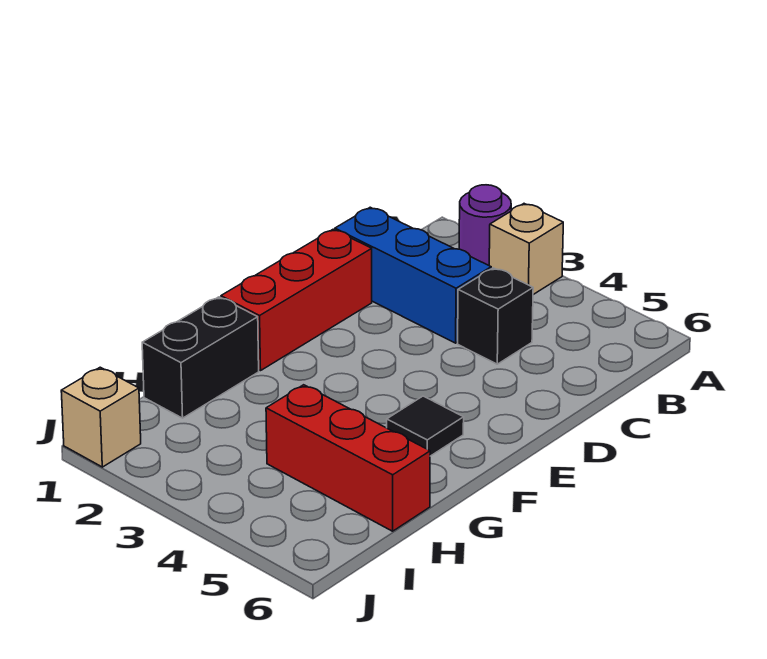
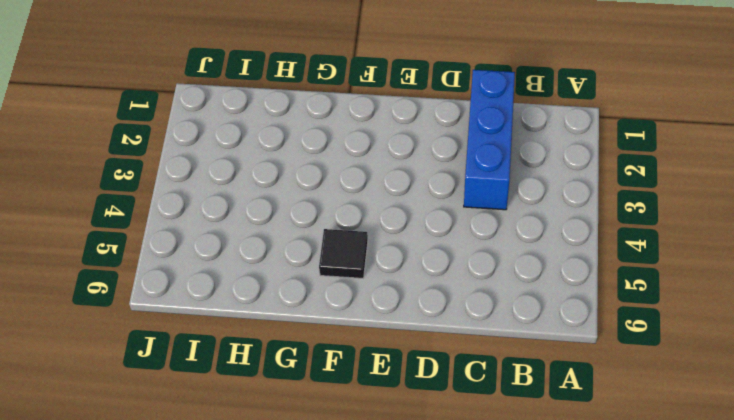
none -> purple 1x1 round brick [459,185,511,265]
none -> tan 1x1 brick [489,204,563,295]

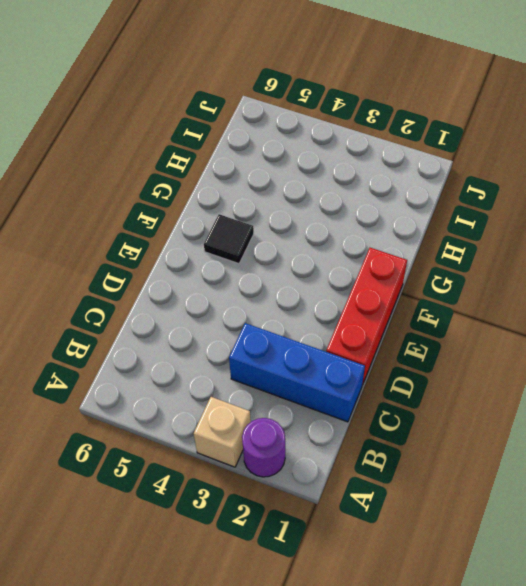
none -> black 1x1 brick [458,268,533,364]
none -> black 1x2 brick [142,297,259,418]

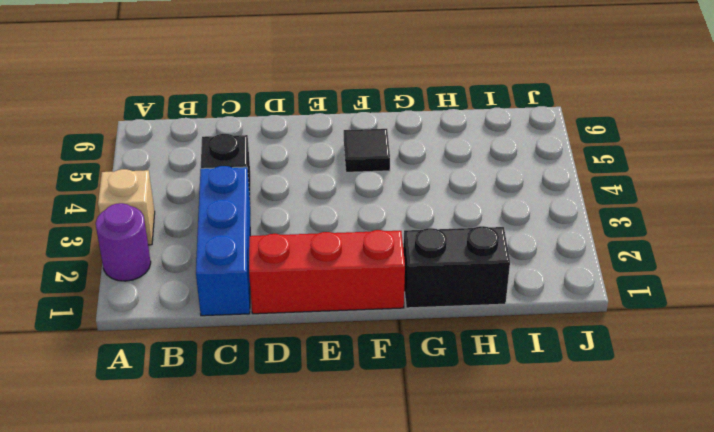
none -> red 1x3 brick [266,385,430,531]
none -> tan 1x1 brick [61,367,141,467]

